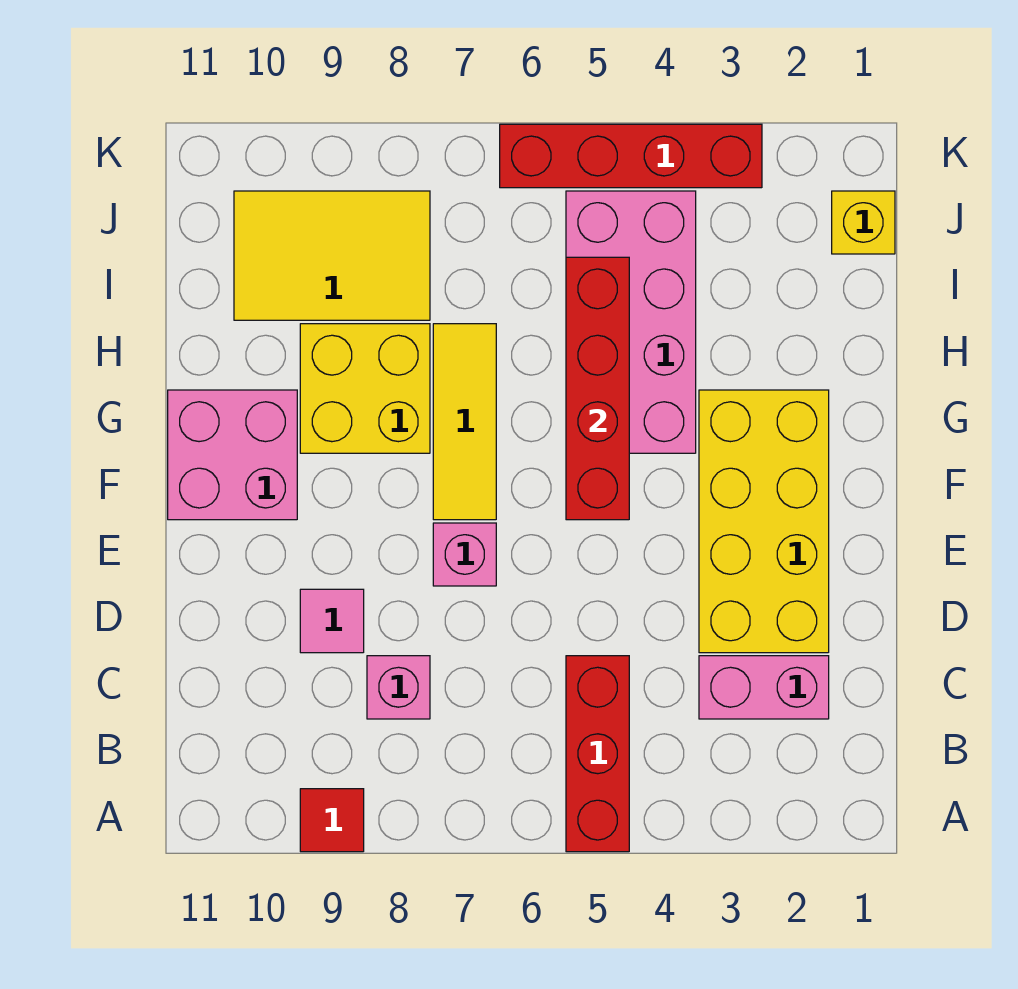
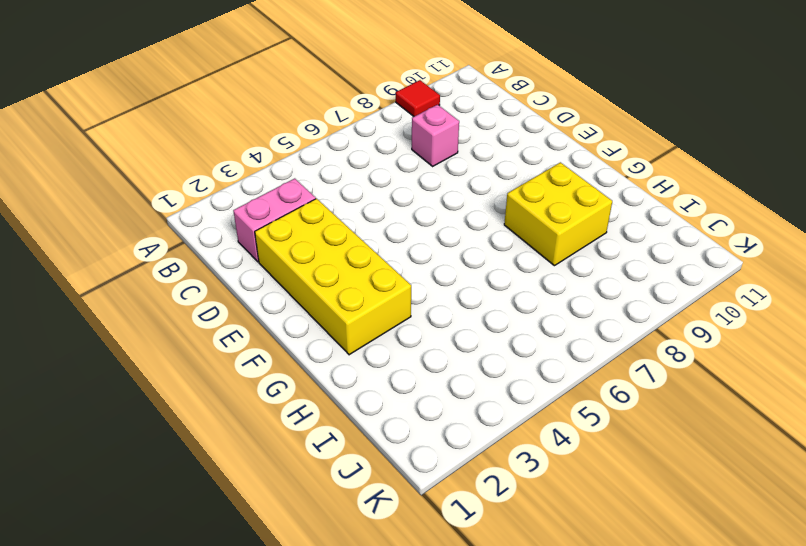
none -> red 1x3 brick [566,656,629,852]
none -> pink 1x1 tile [300,589,364,653]
none -> pink 1x1 brick [433,523,496,586]

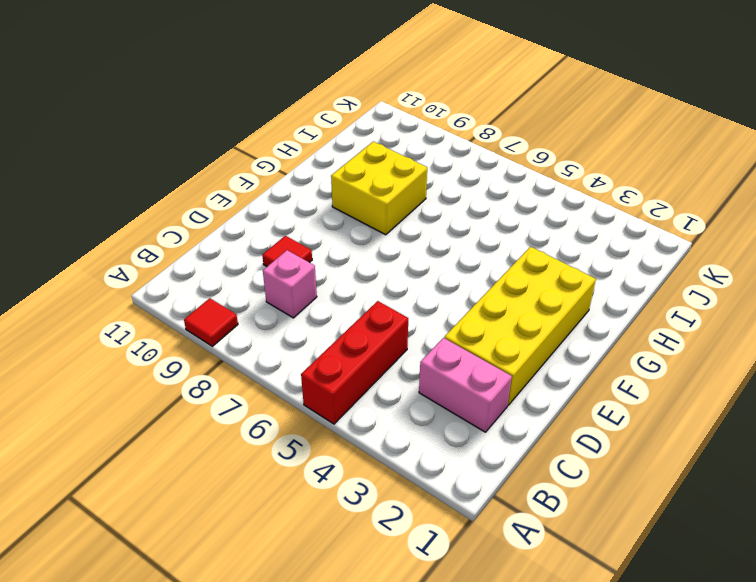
red 1x1 tile [262,236,312,266] -> pink 1x1 tile [300,589,364,653]
none -> pink 1x1 brick [433,523,496,586]
none -> yellow 1x3 tile [433,324,496,520]
none -> pink 2x2 brick [168,390,297,520]

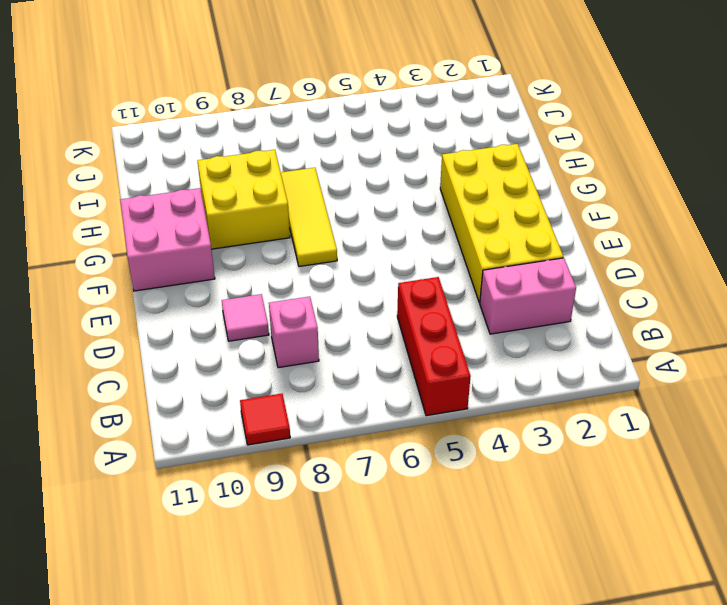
none -> pink 1x1 brick [433,523,496,586]
none -> pink 2x4 brick [566,191,696,453]
none -> yellow 2x3 tile [234,191,430,320]

